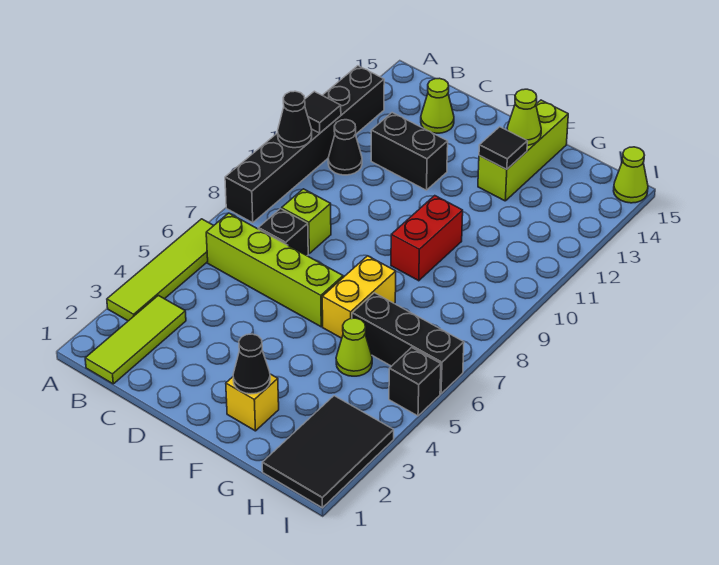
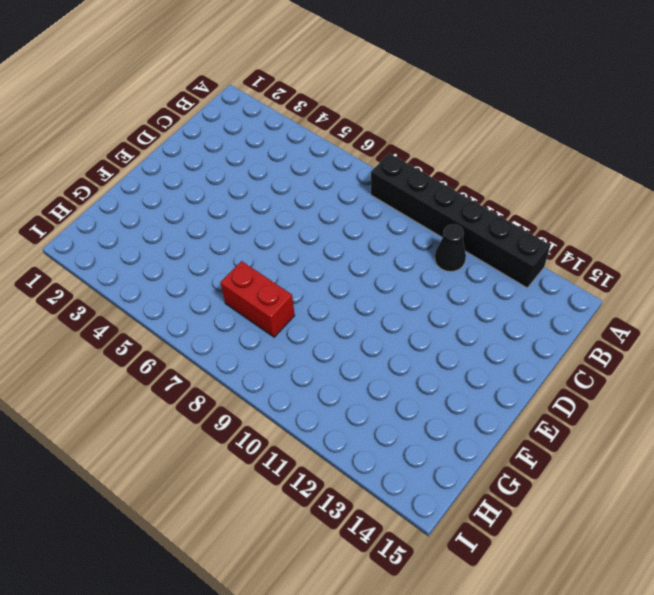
red 1x2 brick [220,261,295,337] -> red 1x2 brick moved to [391,196,463,281]
none -> lime 1x4 tile [107,219,214,321]
none -> lime 1x3 tile [85,295,186,384]
none -> lime 1x4 brick [206,213,343,327]

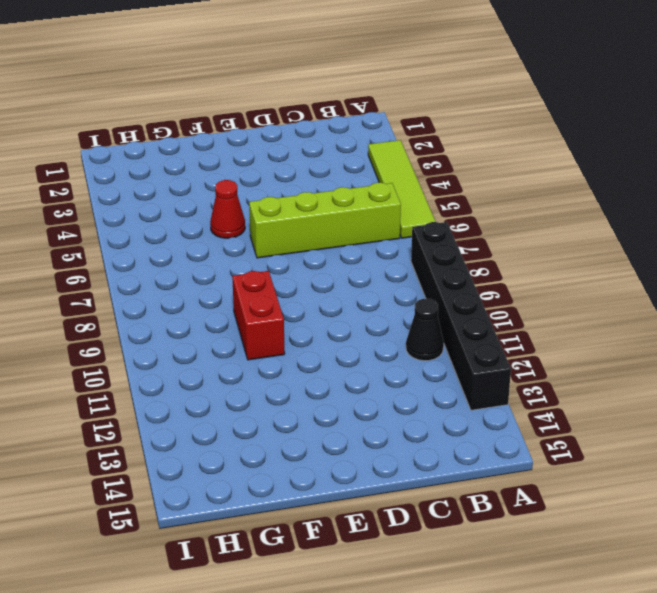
red 1x1 cone [210,180,245,238] -> none
none -> lime 1x3 tile [85,295,186,384]
none -> black 1x1 brick [258,209,308,256]
none -> lime 1x1 brick [282,189,331,253]

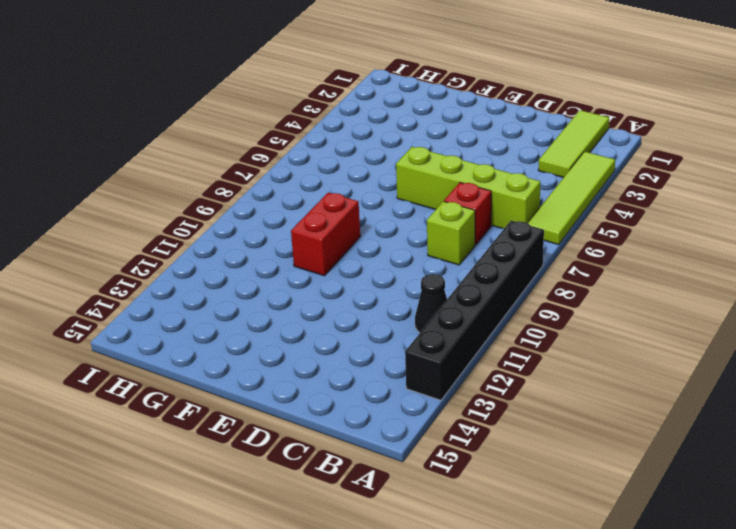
red 1x1 brick [444,182,491,245] -> black 1x1 brick [258,209,308,256]
none -> black 1x2 brick [371,113,448,190]
none -> lime 1x1 cone [421,78,454,133]
none -> yellow 1x1 brick [226,374,279,431]

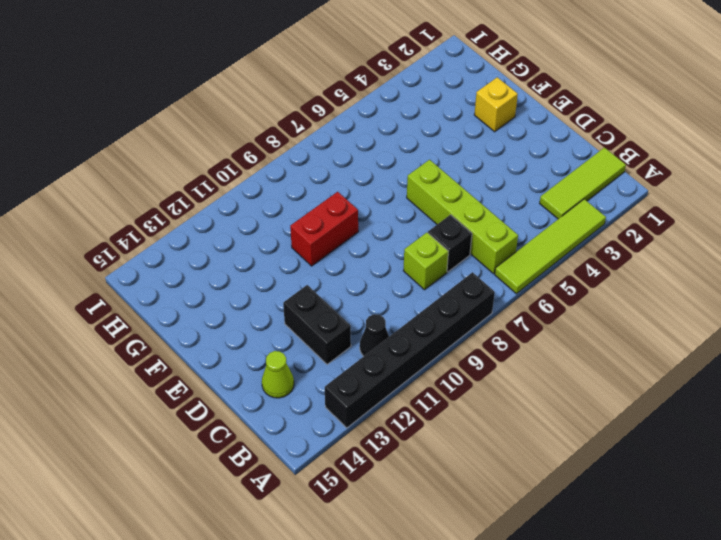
none -> yellow 1x2 brick [322,256,396,338]
none -> lime 1x3 brick [478,100,568,201]
none -> lime 1x1 cone [336,318,372,376]

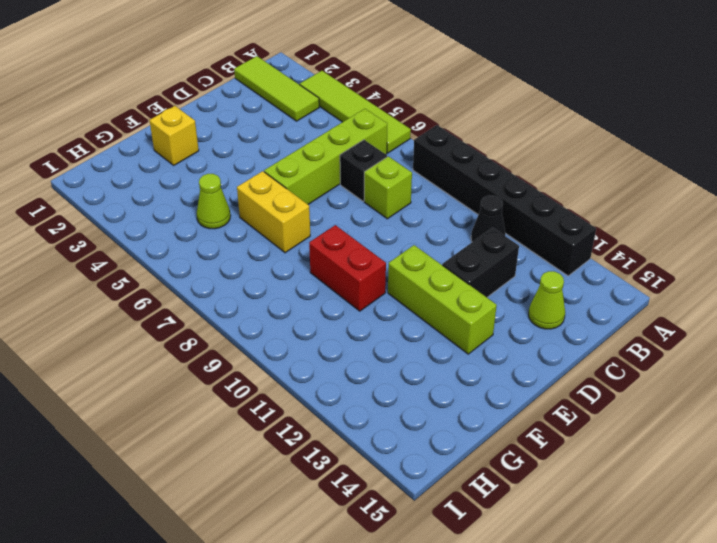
lime 1x3 brick [388,245,497,354] -> lime 1x3 brick moved to [478,100,568,201]
none -> black 1x3 brick [352,293,464,394]
none -> black 2x3 tile [262,396,394,508]
none -> black 1x1 brick [389,348,441,416]

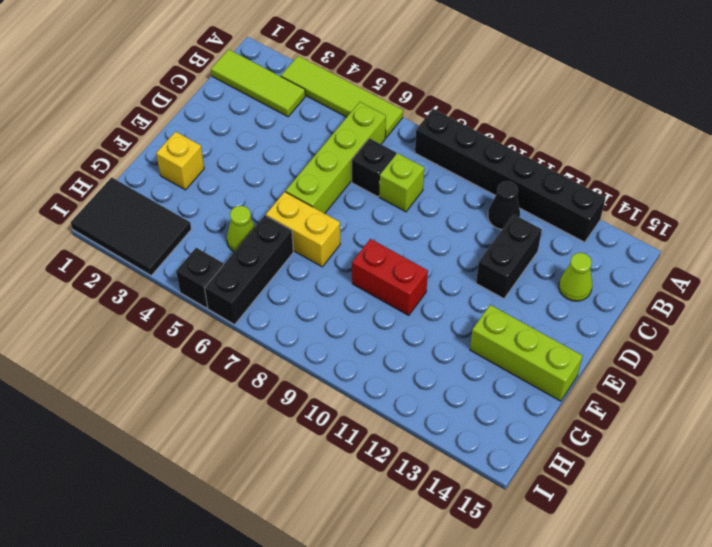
none -> lime 1x1 cone [614,147,648,203]
none -> black 1x1 cone [278,91,312,148]
none -> black 1x1 tile [305,91,341,133]

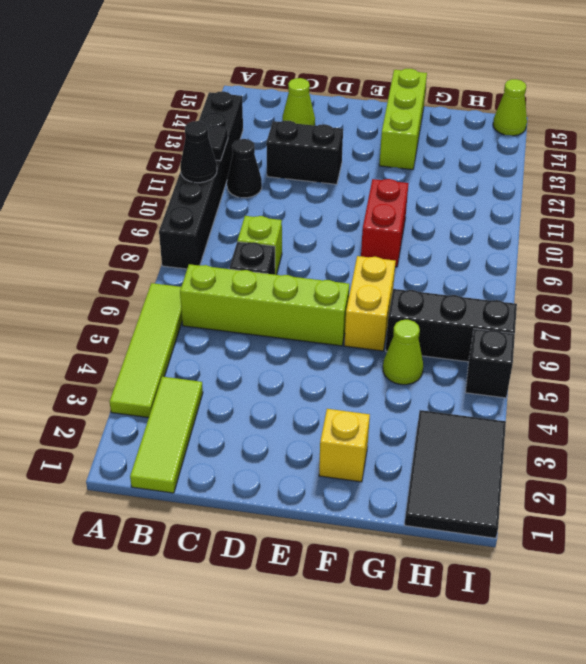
none -> black 1x1 cone [233,334,270,394]
none -> black 1x1 tile [479,127,527,169]
none -> lime 1x1 cone [507,89,541,145]

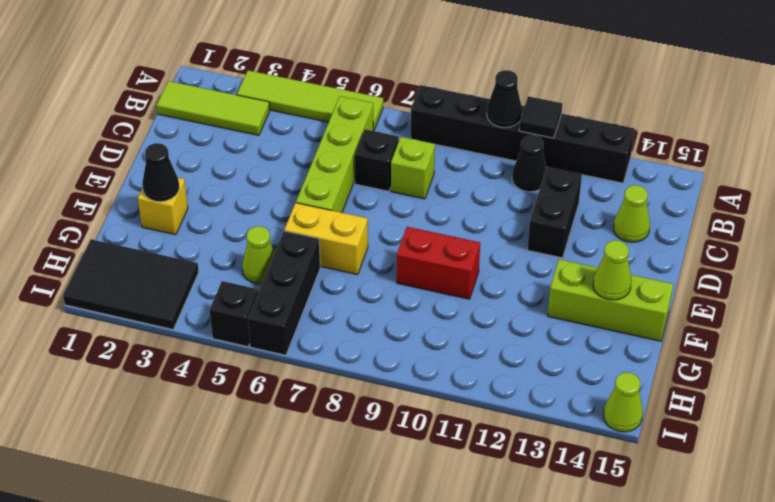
none -> black 1x1 tile [479,127,527,169]

